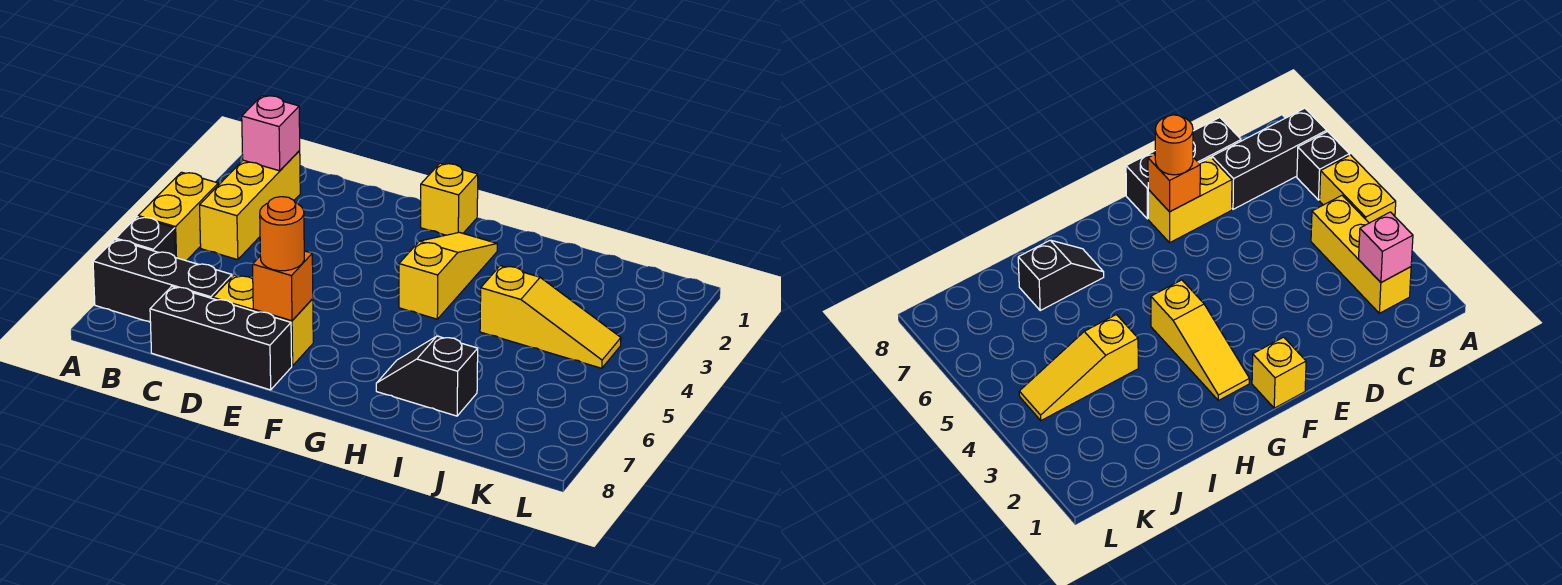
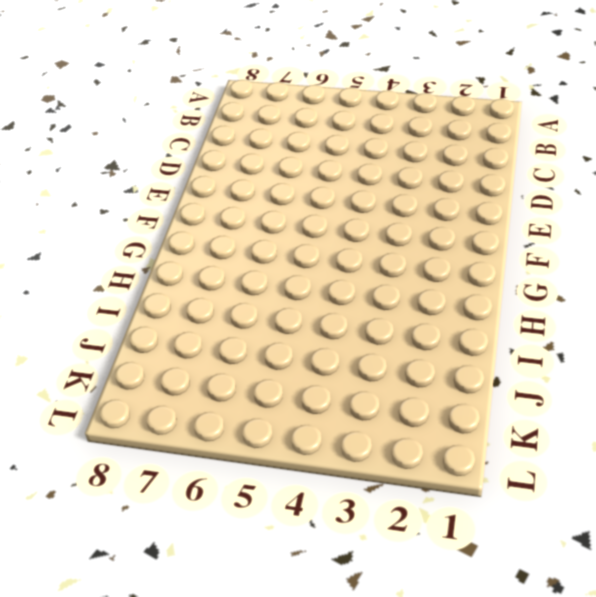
none -> yellow 1x2 brick [138,172,218,261]
none -> black 1x1 brick [116,217,175,257]
none -> black 1x3 brick [93,240,232,322]

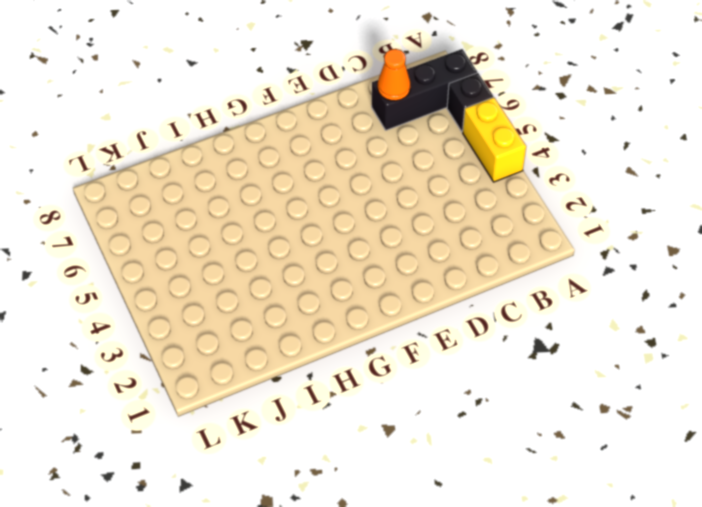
orange 1x1 cone [378,49,410,101] -> none
none -> yellow 1x3 brick [200,150,300,260]
none -> black 1x3 brick [150,286,292,390]
none -> yellow 1x2 brick [213,275,313,366]

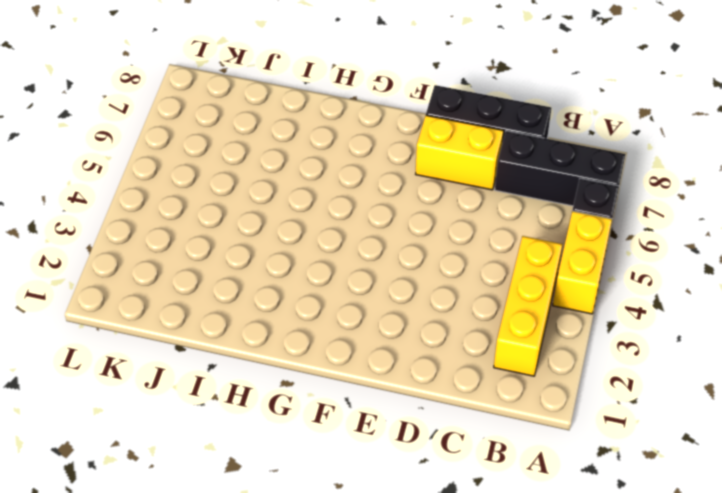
none -> yellow 1x1 brick [421,163,478,235]
none -> yellow 1x3 slope [399,232,497,319]
none -> black 1x2 slope [376,336,478,416]

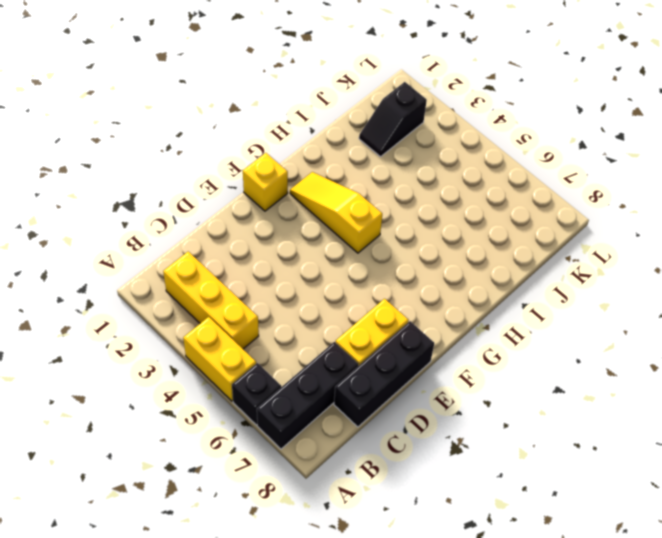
black 1x2 slope [359,82,427,157] -> black 1x2 slope moved to [376,336,478,416]
none -> yellow 1x3 slope [480,266,621,368]
none -> pink 1x1 brick [242,96,300,171]
none -> orange 1x1 brick [253,251,313,321]

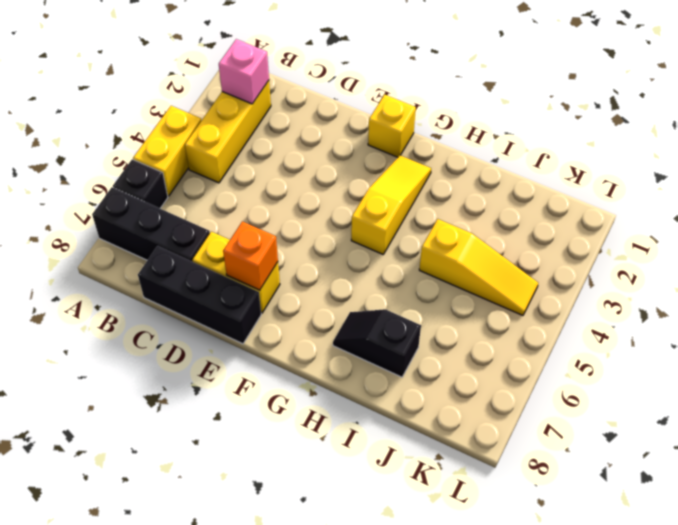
none -> orange 1x1 round brick [260,197,304,271]

